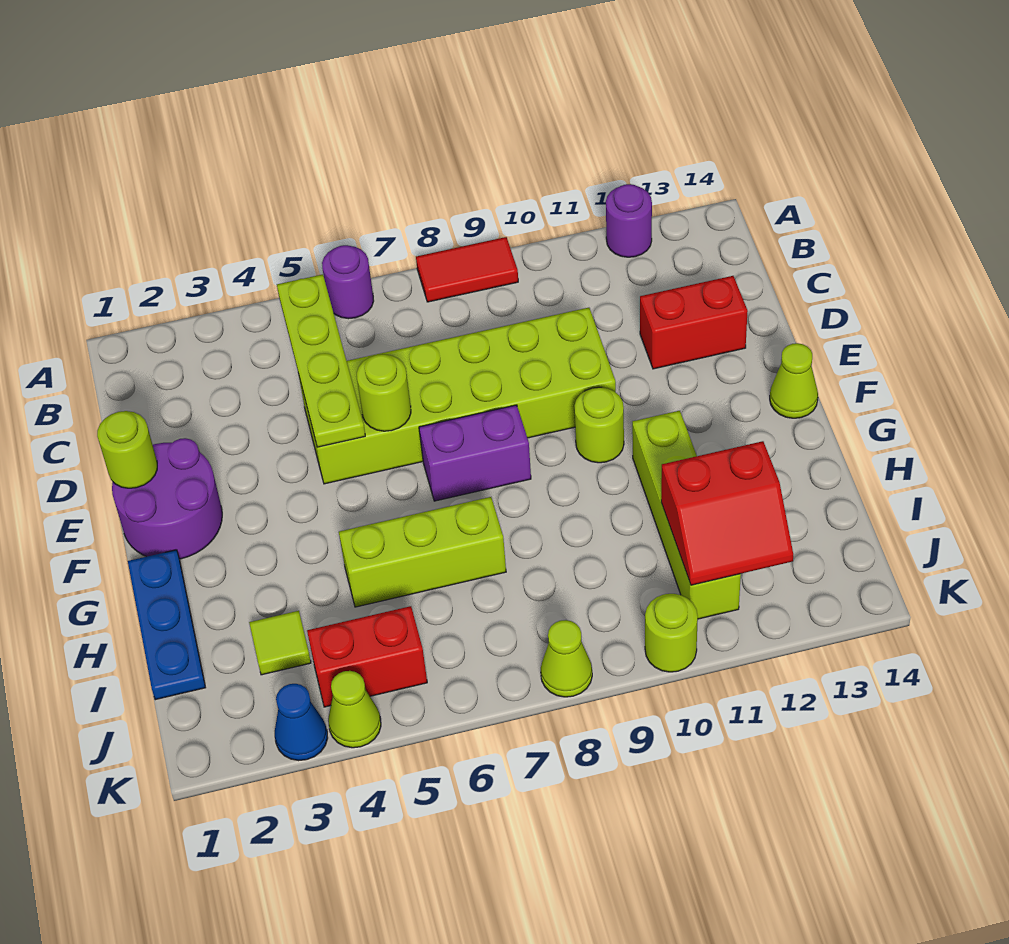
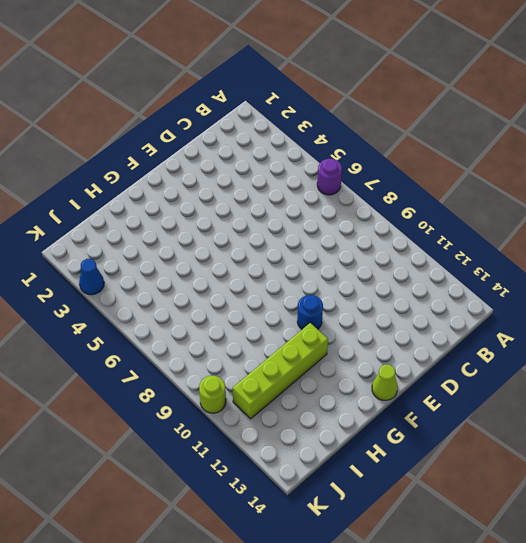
blue 1x1 round brick [297,295,323,329] -> lime 1x1 round brick [575,387,624,463]
none -> red 1x2 tile [416,237,518,302]
none -> purple 1x1 round brick [606,184,652,257]
none -> lime 2x6 brick [299,308,616,484]

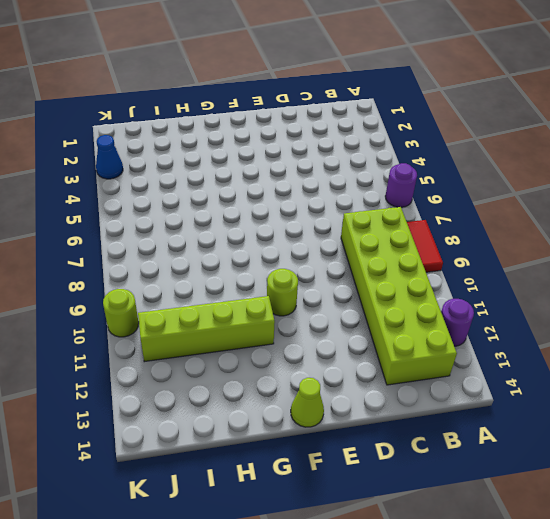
lime 2x6 brick [341,207,457,385] -> lime 2x6 brick moved to [299,308,616,484]
none -> red 1x2 brick [640,276,748,369]
none -> purple 2x2 round brick [112,438,222,559]
none -> purple 1x2 brick [419,405,531,501]

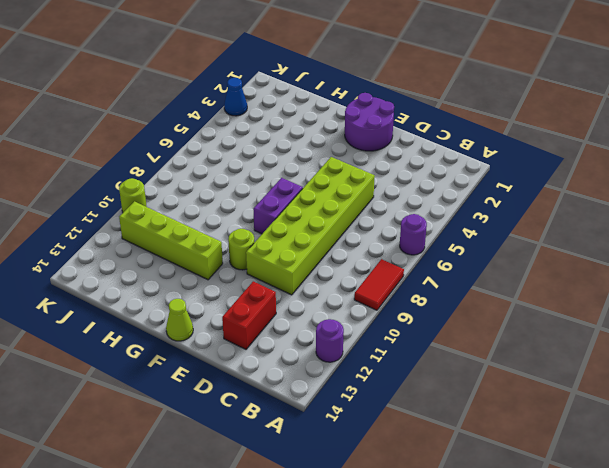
none -> blue 1x3 plate [128,550,206,700]
none -> lime 1x3 brick [339,497,506,607]
none -> lime 1x1 tile [249,611,311,675]

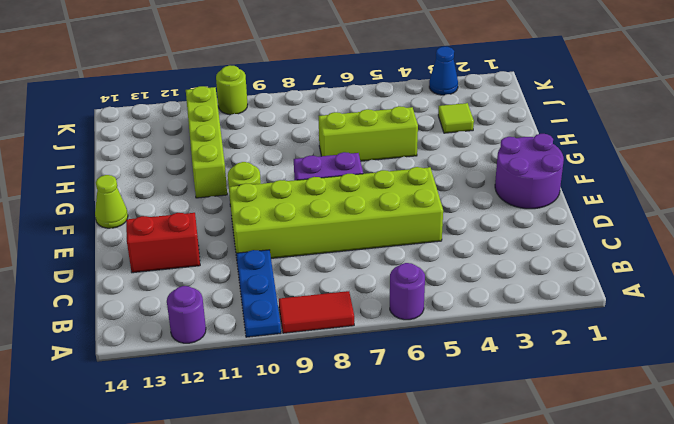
blue 1x3 plate [236,250,281,337] -> blue 1x3 plate moved to [128,550,206,700]
none -> red 1x2 brick [307,606,427,707]
none -> lime 1x1 cone [328,671,381,748]
none -> lime 1x1 cone [541,620,592,697]

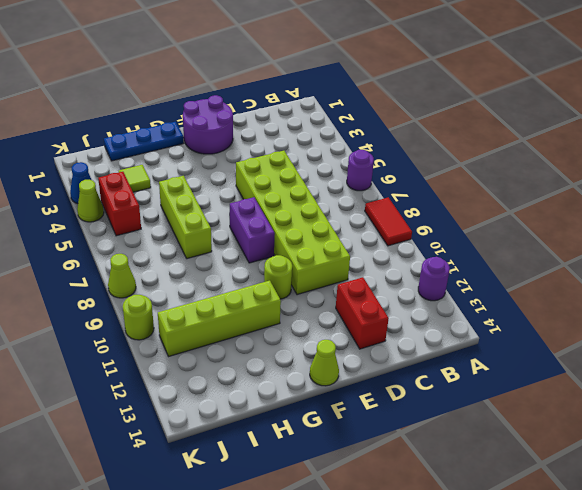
none -> lime 1x4 plate [277,274,365,447]
none -> lime 1x1 round brick [97,411,157,488]
none -> lime 1x1 round brick [357,354,411,431]

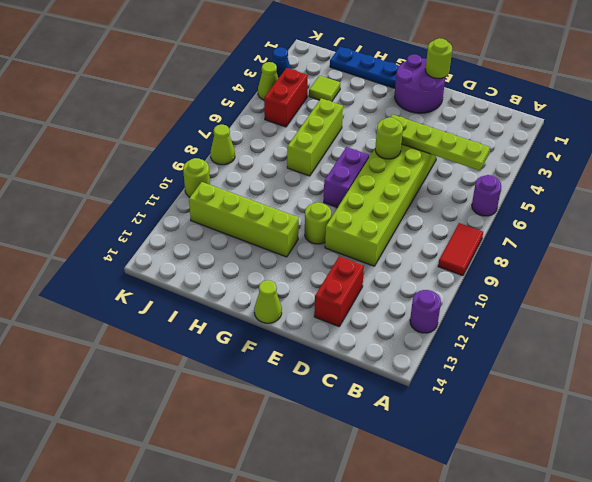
none -> red 2x2 slope [661,441,793,585]

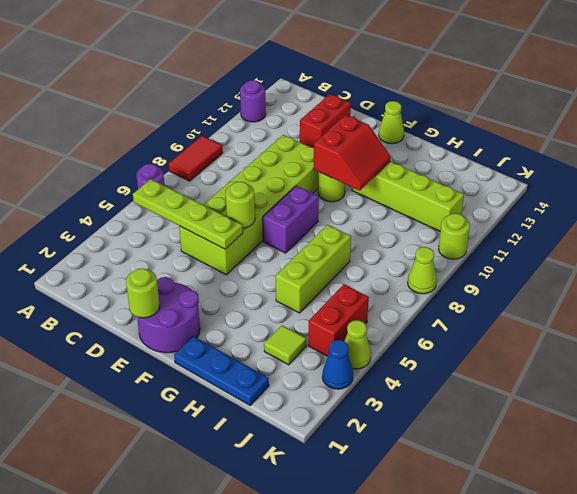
red 2x2 slope [314,115,391,191] -> red 2x2 slope moved to [661,441,793,585]

